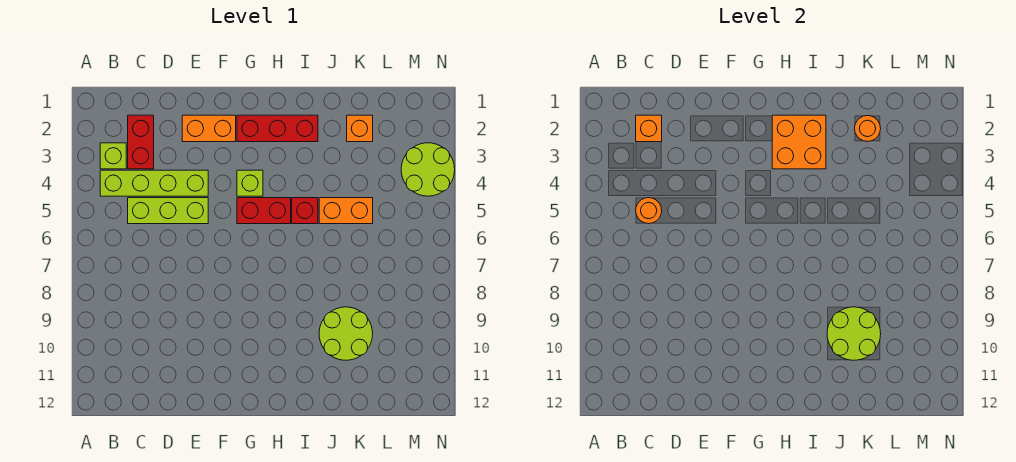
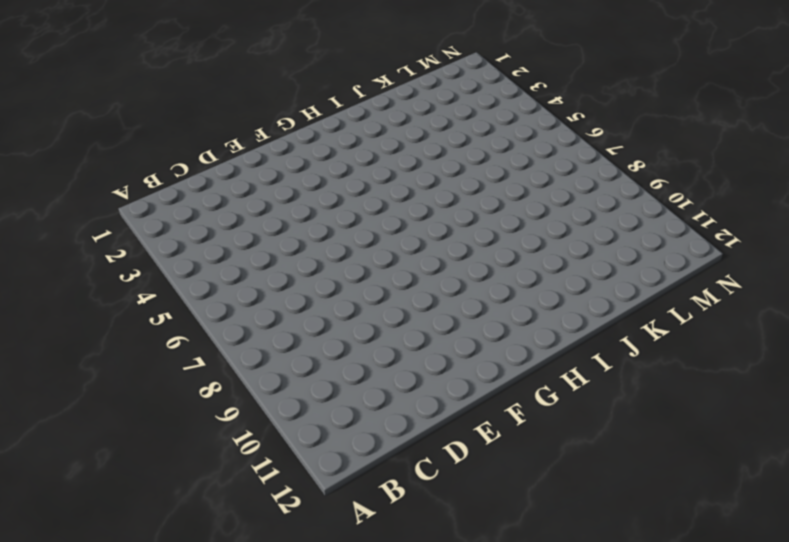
none -> lime 1x1 brick [100,143,126,169]
none -> lime 1x4 brick [100,170,208,196]
none -> red 1x2 brick [128,115,154,169]

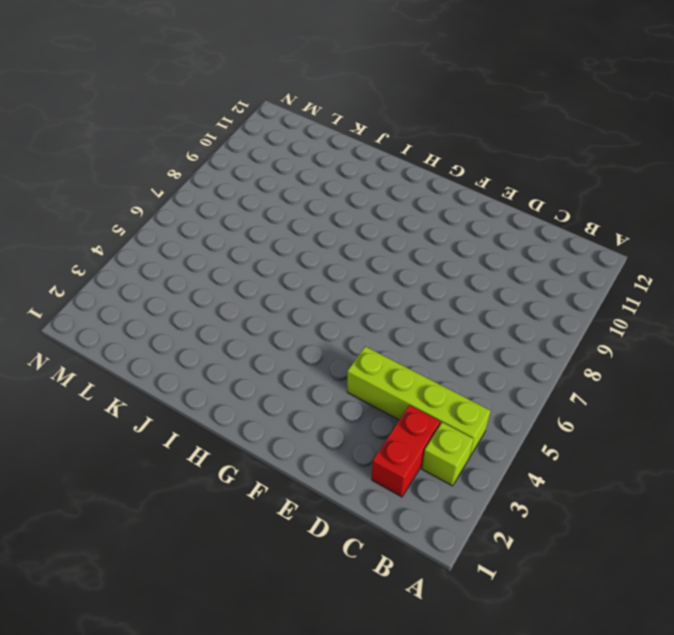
none -> lime 1x3 brick [128,198,208,224]
none -> orange 1x2 brick [182,115,236,142]
none -> red 1x3 brick [237,115,318,142]

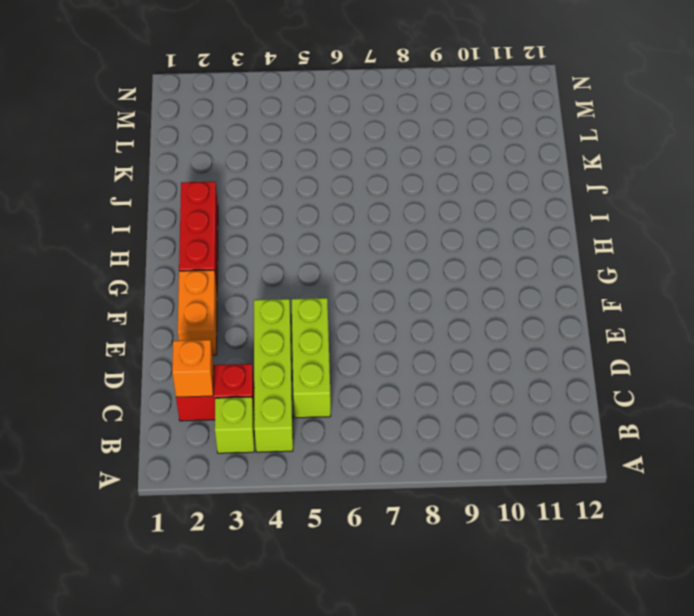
none -> lime 1x1 brick [237,170,263,196]
none -> red 1x2 brick [237,198,291,224]
none -> red 1x1 brick [292,198,318,224]

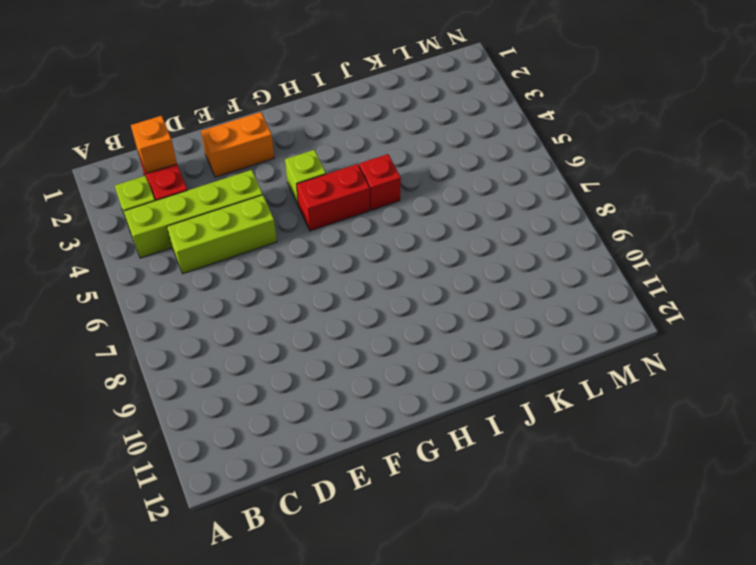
none -> red 1x3 brick [237,115,318,142]
none -> orange 1x2 brick [319,198,373,224]
none -> lime 2x2 round brick [319,307,373,360]

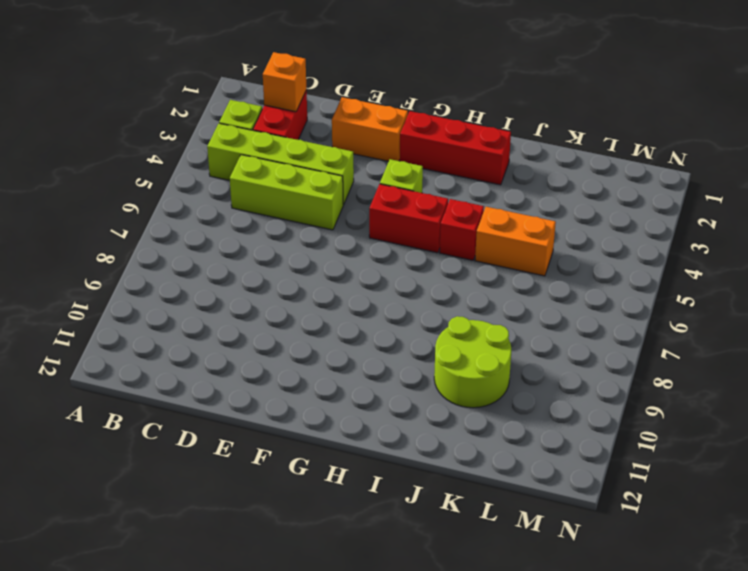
none -> orange 1x1 brick [347,115,373,142]
none -> lime 2x2 round brick [401,143,455,196]
none -> orange 1x1 round brick [636,198,662,224]

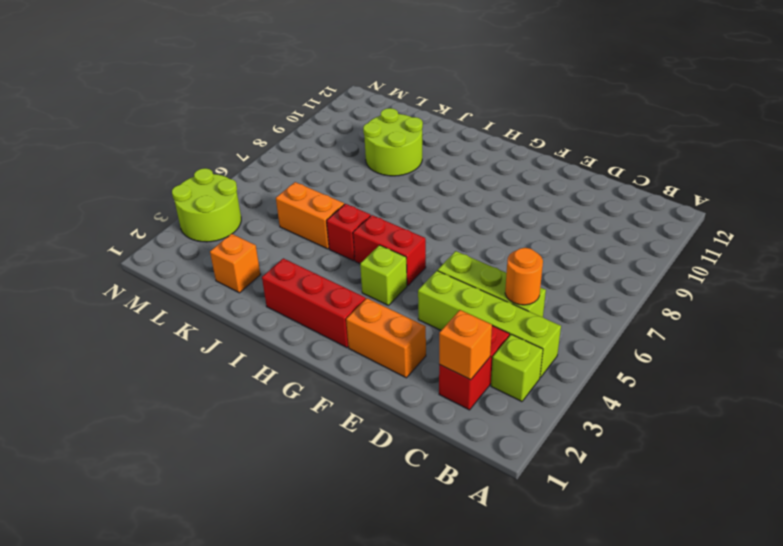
none -> orange 2x2 brick [772,115,826,169]
none -> lime 2x2 round brick [827,307,881,360]
none -> orange 1x1 round brick [855,116,881,141]

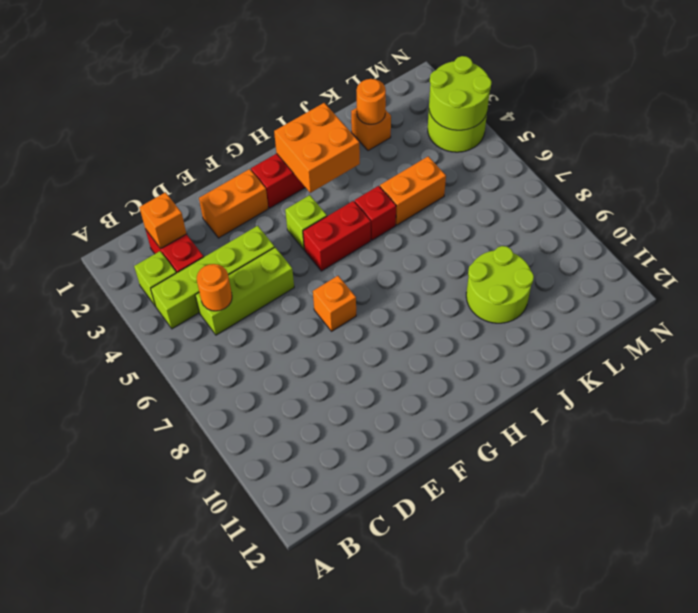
orange 1x1 brick [313,276,356,331] -> none
lime 2x2 round brick [429,56,492,130] -> lime 2x2 round brick moved to [827,307,881,360]

